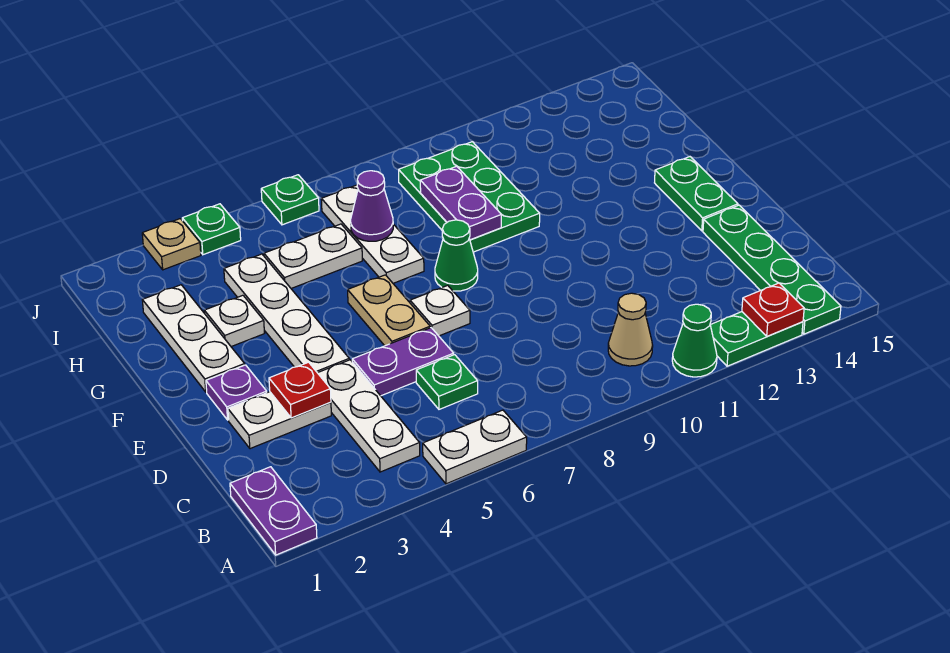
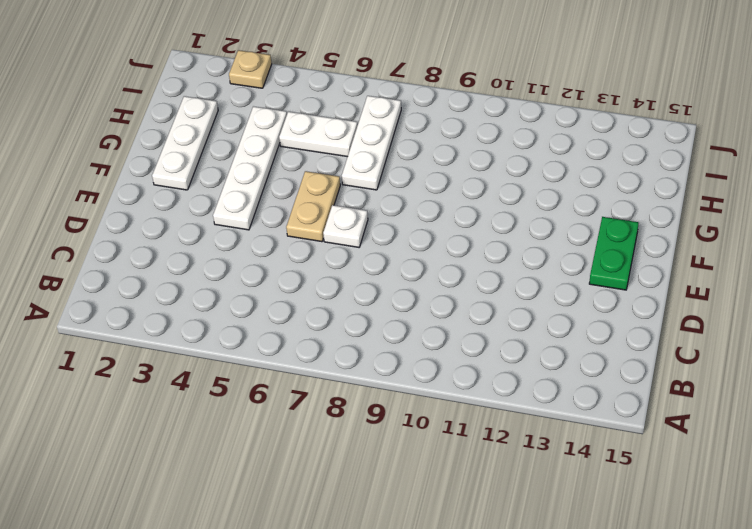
none -> purple 1x2 plate [230,467,317,555]
none -> white 1x2 plate [423,410,527,484]
none -> green 1x1 cone [672,304,717,377]

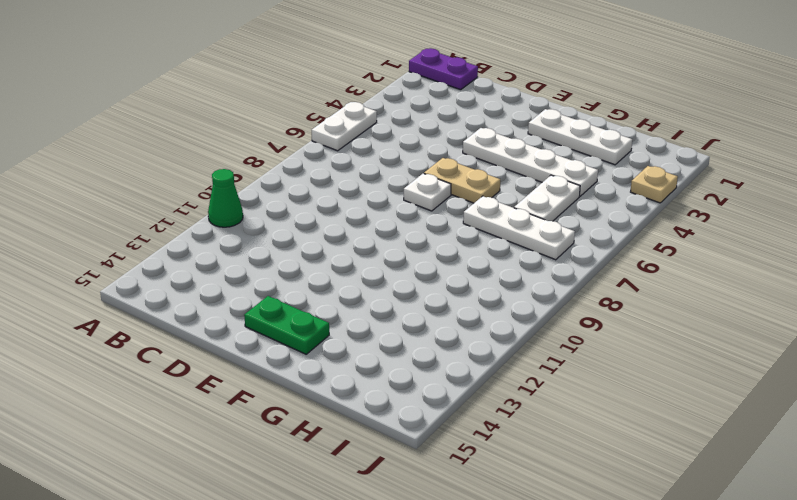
none -> green 1x2 plate [710,312,803,366]
none -> green 1x4 plate [703,205,841,334]
none -> white 1x3 plate [318,360,420,472]

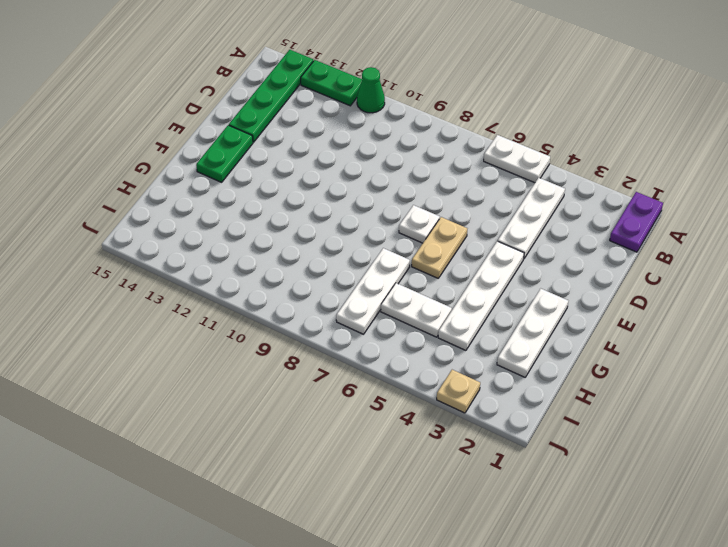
none -> tan 1x1 cone [608,293,653,366]
none -> green 1x1 plate [416,355,478,409]
none -> white 1x2 plate [228,392,331,449]

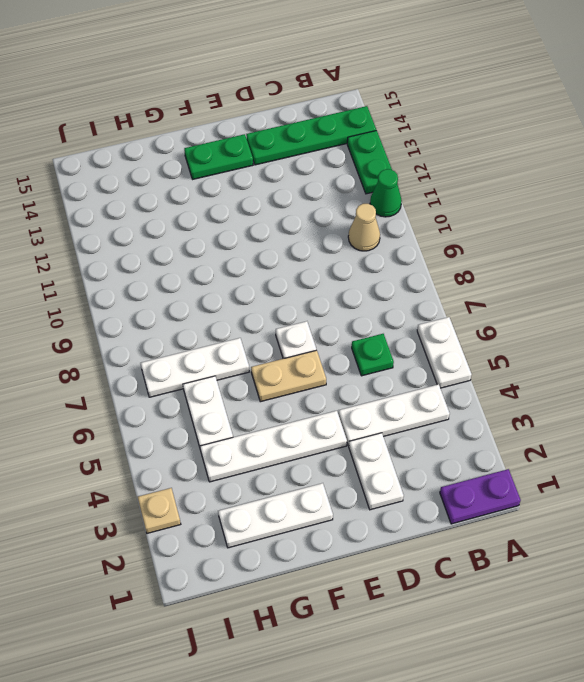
none -> purple 1x2 plate [352,328,454,396]
none -> purple 1x1 plate [206,365,267,420]
none -> green 1x1 cone [435,220,478,291]

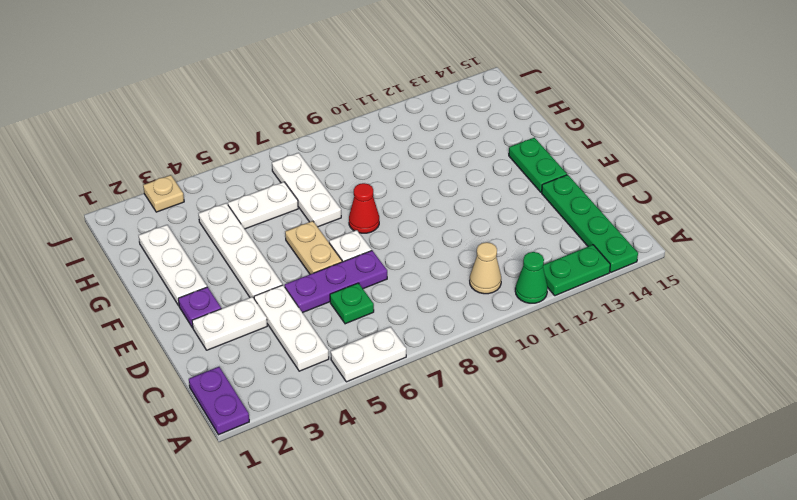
purple 1x3 plate [285,251,387,313] -> purple 1x2 plate [352,328,454,396]
red 1x1 cone [349,183,379,233] -> green 1x1 cone [435,220,478,291]
none -> white 1x1 plate [204,295,264,347]
none -> green 2x3 plate [399,142,540,252]
none -> green 1x1 plate [182,204,241,255]

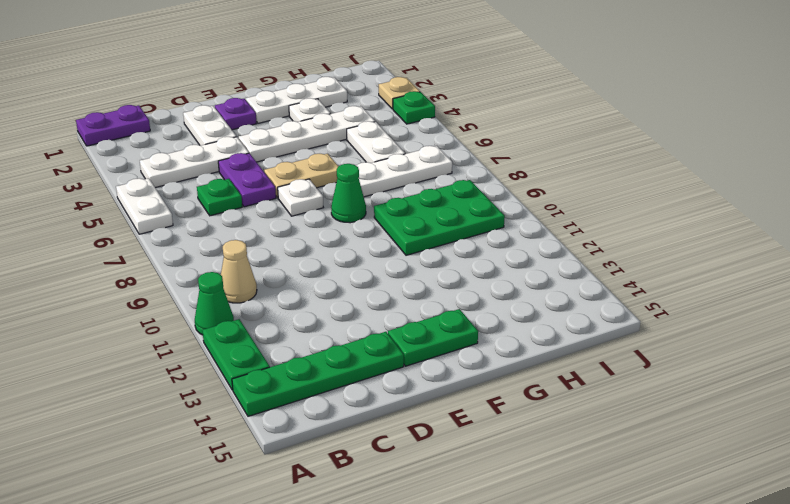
none -> green 1x1 plate [261,175,319,225]
none -> red 1x1 plate [742,283,804,336]
none -> red 1x1 plate [269,362,331,418]

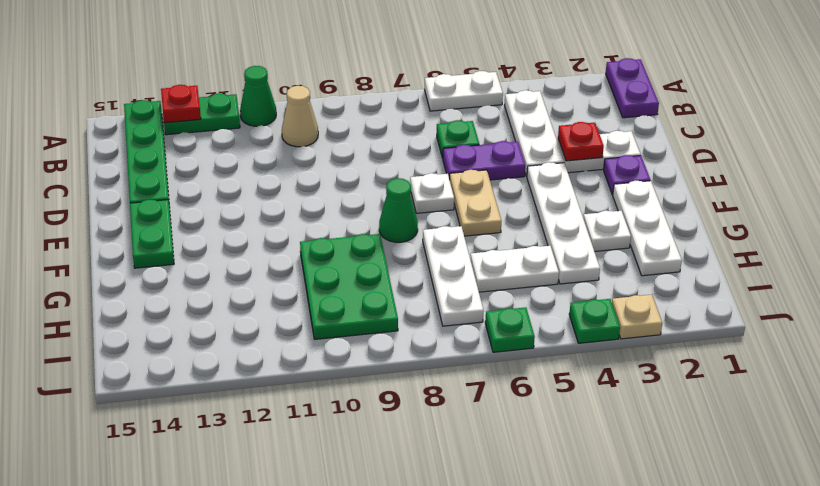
none -> purple 1x2 plate [420,166,501,240]
none -> purple 1x1 cone [351,171,393,241]

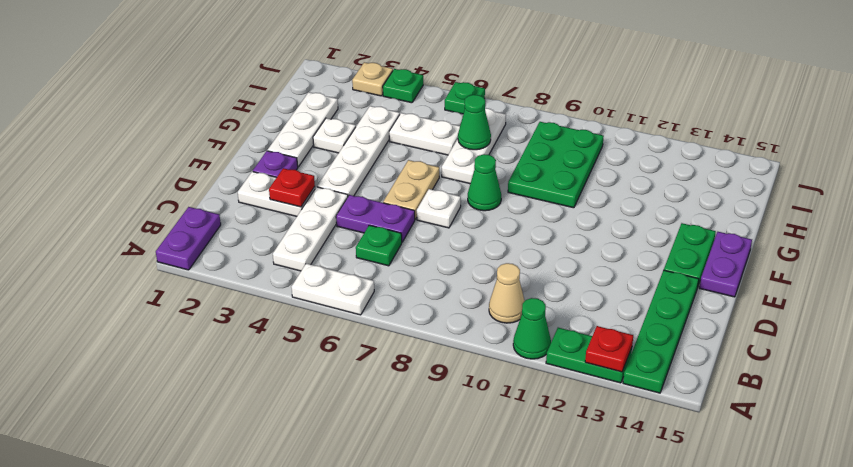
purple 1x2 plate [700,232,752,297] -> purple 1x2 plate moved to [420,166,501,240]
green 1x1 cone [458,95,491,150] -> purple 1x1 cone [351,171,393,241]

